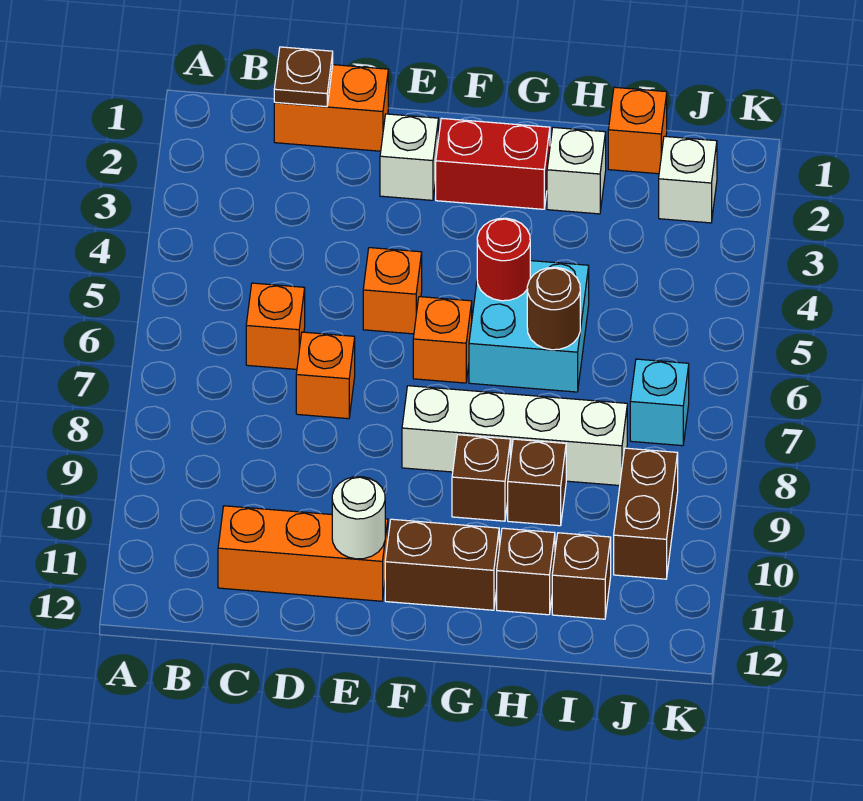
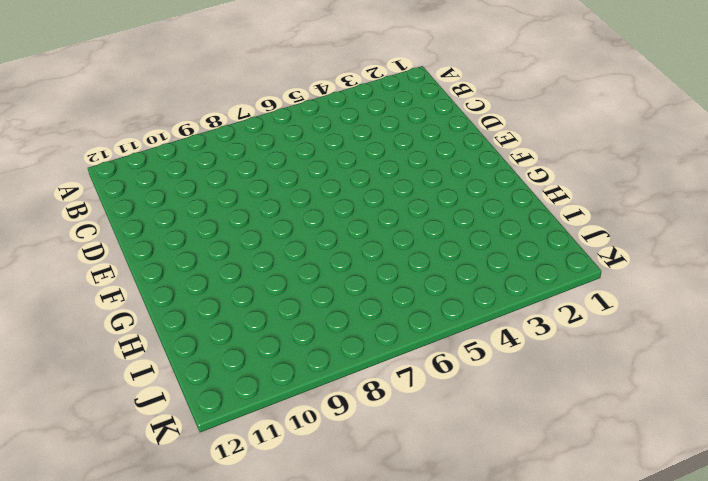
none -> orange 1x2 brick [274,65,388,151]
none -> orange 1x1 brick [246,283,305,369]
none -> orange 1x3 brick [218,506,388,601]

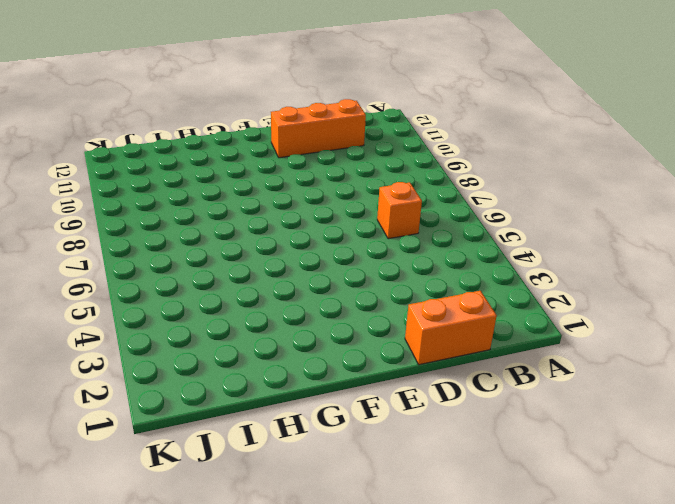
none -> orange 1x1 brick [296,332,355,419]
none -> white 1x1 brick [380,114,438,200]
none -> orange 1x1 brick [363,248,422,334]

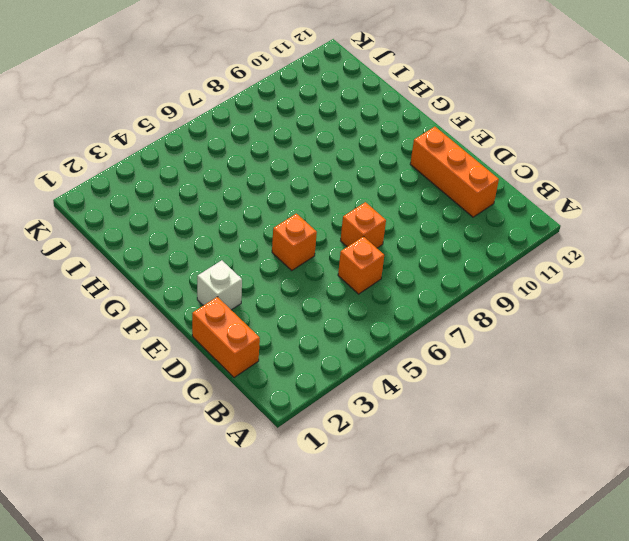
none -> red 1x2 brick [436,118,550,209]
none -> orange 1x1 brick [413,297,472,383]
none -> white 1x4 brick [402,386,627,485]

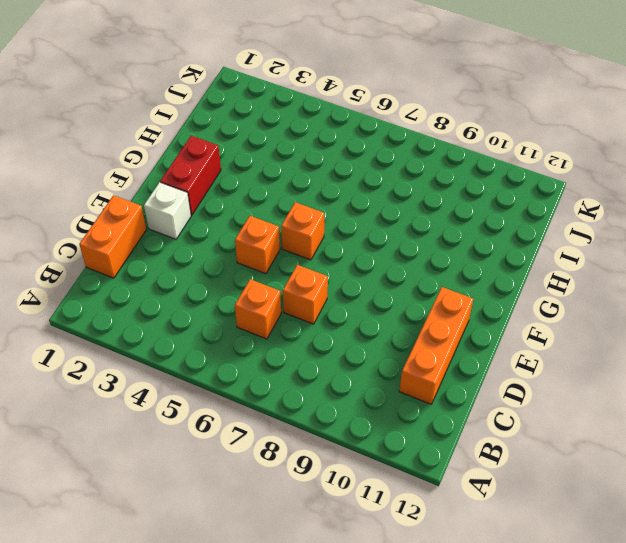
none -> white 1x4 brick [402,386,627,485]
none -> brown 1x2 brick [385,519,499,610]
none -> cyan 2x2 brick [469,261,589,392]

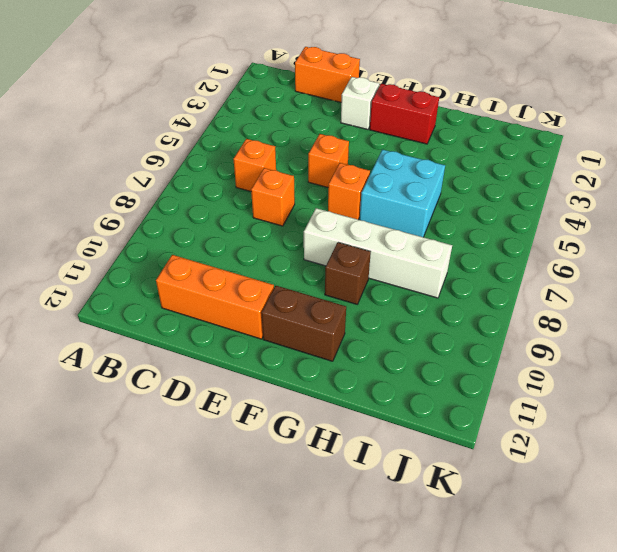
none -> white 1x1 brick [547,127,606,214]
none -> brown 1x1 brick [508,439,566,526]
none -> brown 1x1 brick [497,528,555,615]

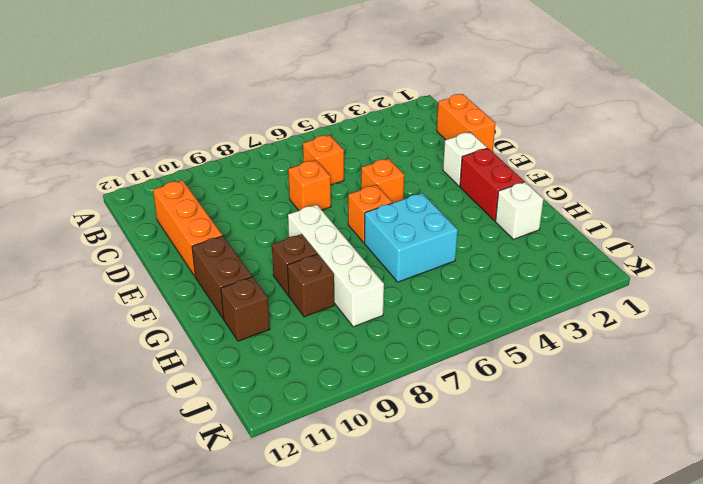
none -> orange 1x1 brick [608,87,667,174]
none -> brown 1x1 brick [552,533,611,619]
none -> white 1x1 brick [659,136,717,223]

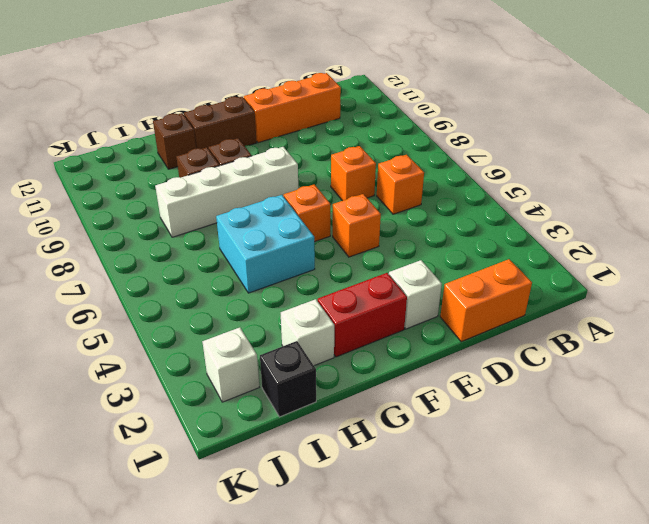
black 1x1 brick [260,341,316,417] -> orange 1x1 brick [608,87,667,174]
none -> brown 1x1 brick [552,533,611,619]
none -> cyan 1x1 brick [630,359,689,446]
none -> brown 1x2 brick [614,448,678,579]

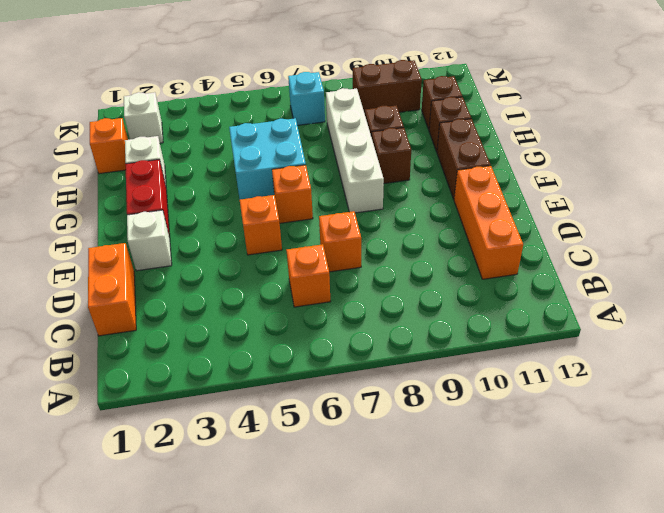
none -> brown 1x1 plate [274,47,333,107]
none -> white 1x1 round brick [332,477,385,559]
none -> red 1x1 round brick [477,218,530,301]

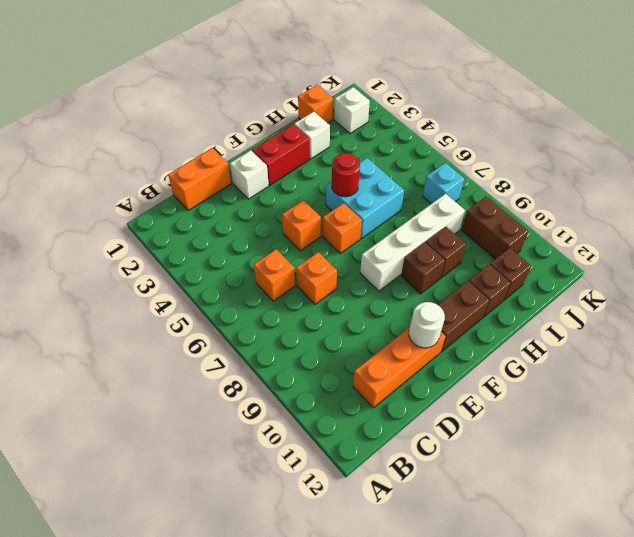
none -> brown 1x1 plate [274,47,333,107]
none -> brown 1x1 round brick [527,267,580,350]

